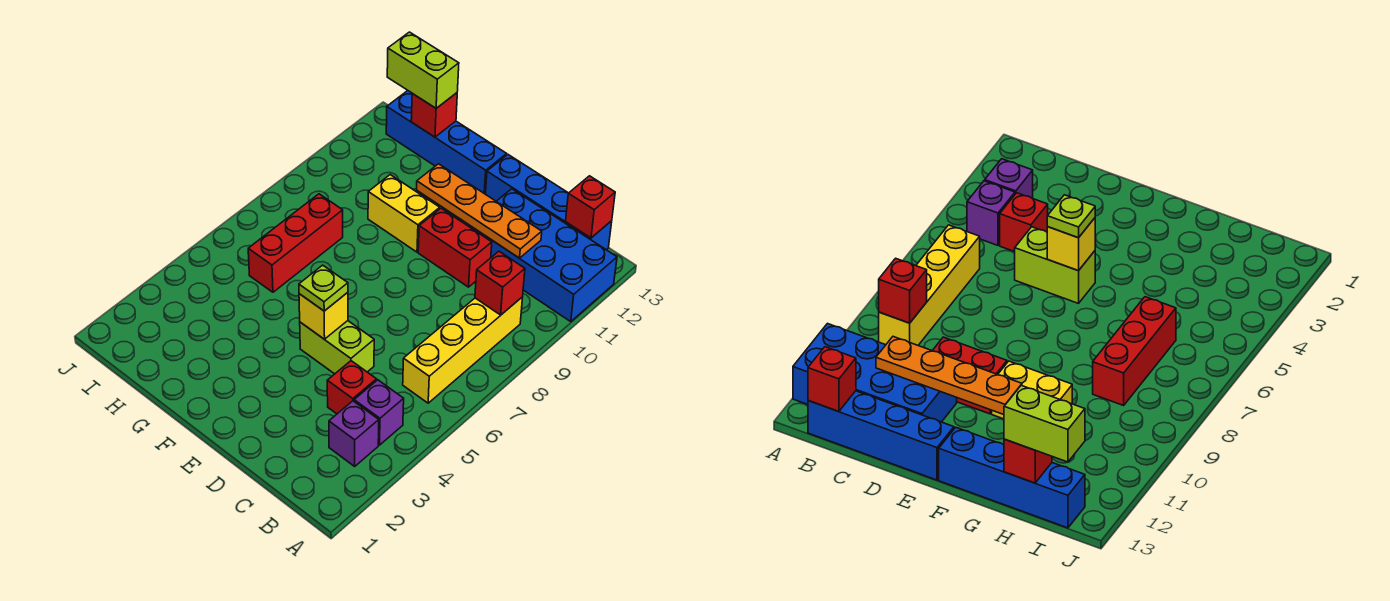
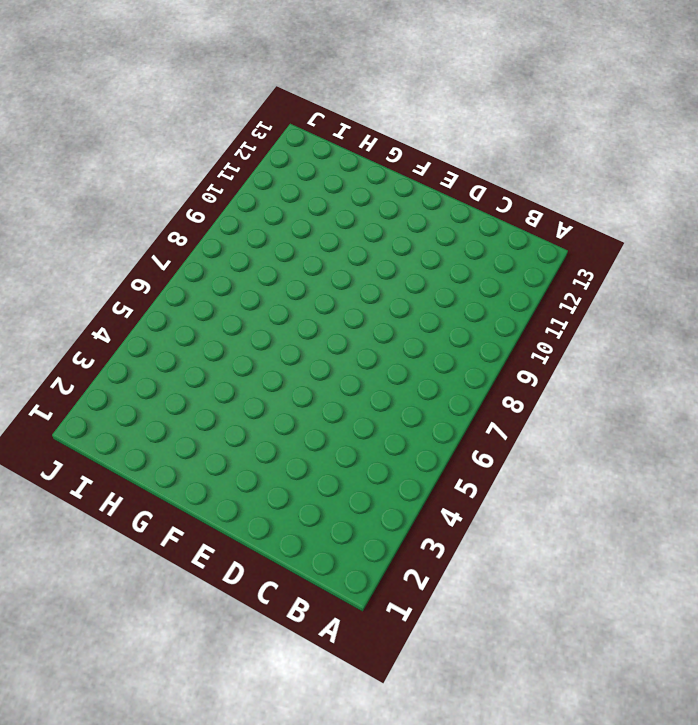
none -> blue 2x4 brick [468,189,617,322]
none -> purple 1x1 brick [329,401,379,466]
none -> purple 1x1 brick [354,380,404,445]

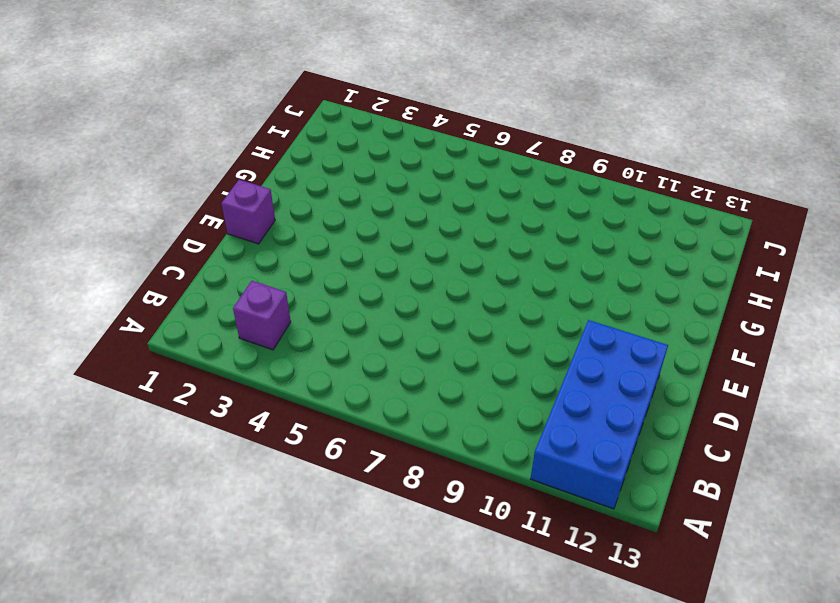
purple 1x1 brick [221,180,275,244] -> purple 1x1 brick moved to [354,380,404,445]
none -> yellow 1x4 brick [403,297,523,403]
none -> blue 1x4 brick [486,155,612,250]
none -> red 1x1 brick [327,361,377,414]

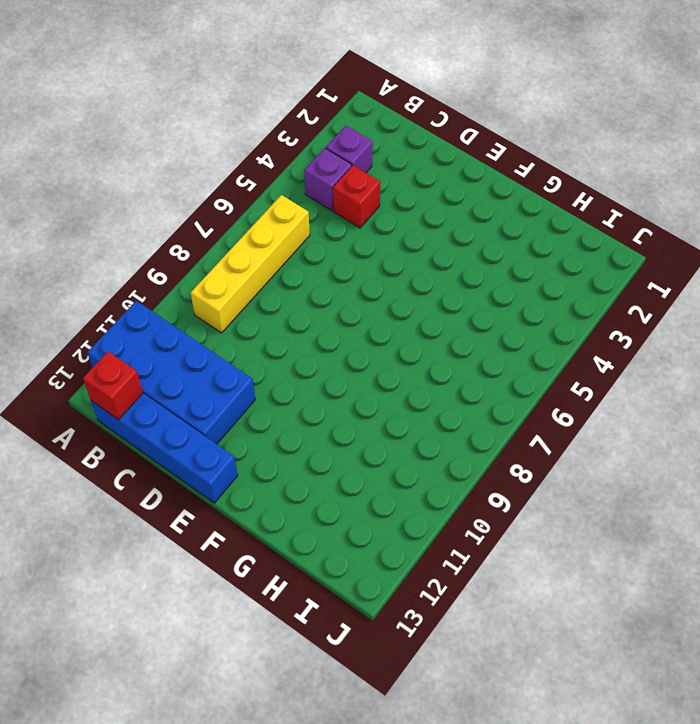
none -> lime 1x2 brick [300,321,374,374]
none -> red 1x2 brick [418,208,492,287]
none -> yellow 1x2 brick [368,175,440,252]

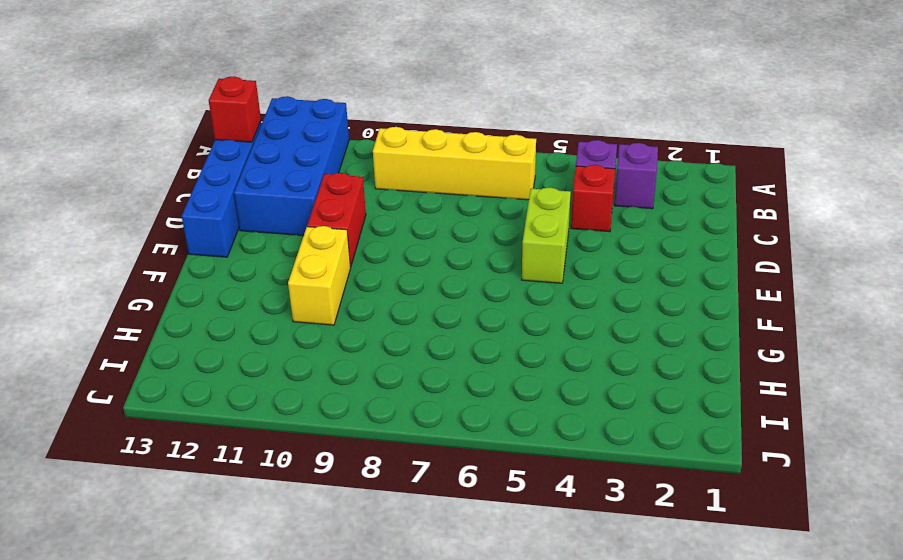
none -> blue 1x4 brick [386,91,507,194]
none -> red 1x3 brick [248,194,343,292]
none -> red 1x1 brick [475,251,525,315]

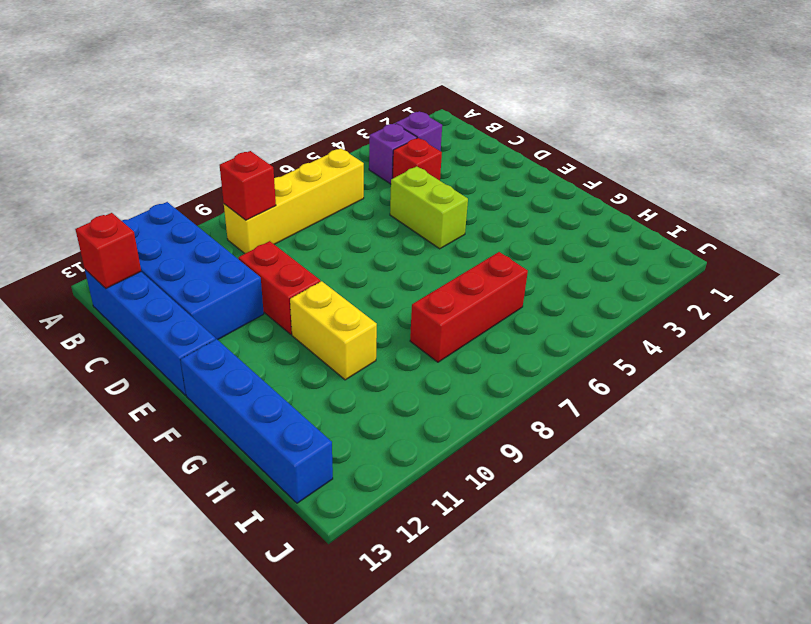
none -> orange 1x4 plate [417,164,542,258]
none -> yellow 1x1 brick [299,292,348,339]
none -> red 1x1 brick [411,93,457,137]

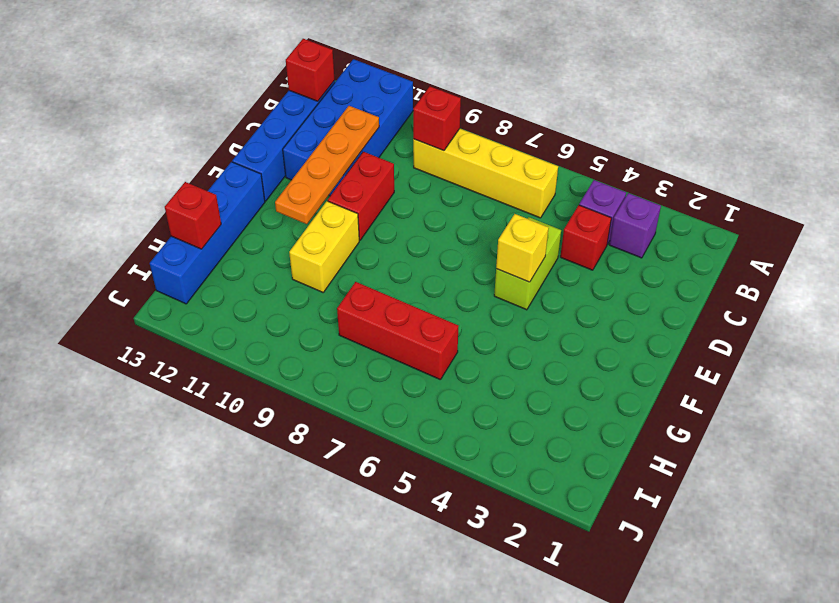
none -> lime 1x1 plate [299,265,348,311]
none -> lime 1x2 brick [387,32,459,108]

